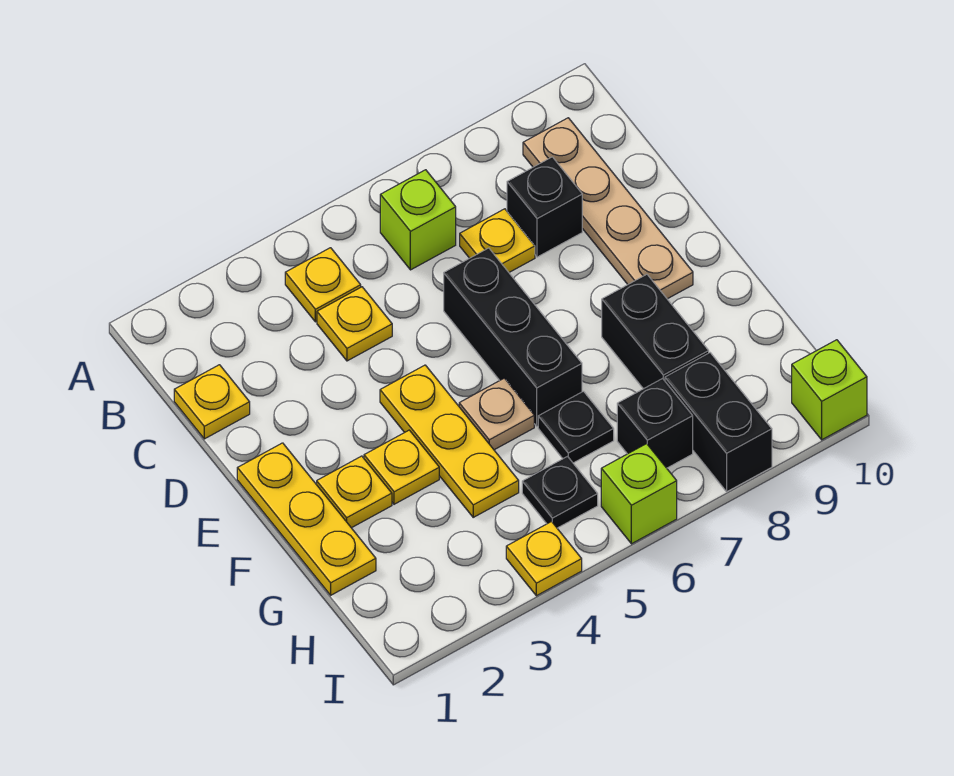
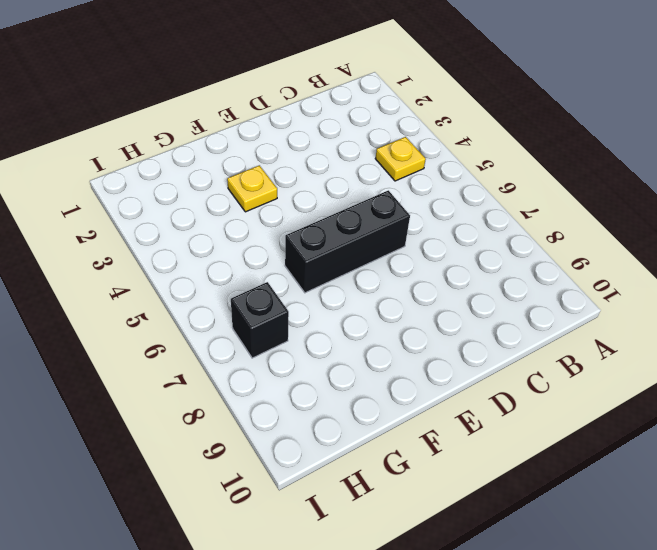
none -> lime 1x1 brick [380,170,456,270]
none -> tan 1x4 plate [523,118,693,299]
none -> yellow 1x1 plate [174,365,250,439]

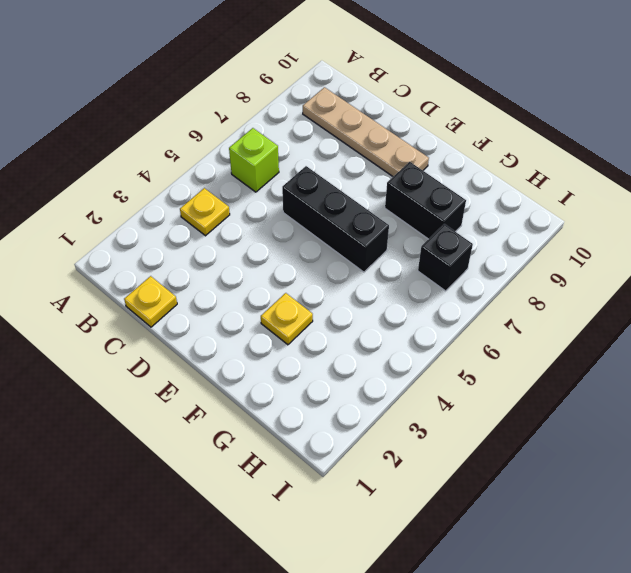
none -> yellow 1x1 plate [317,287,392,361]
none -> yellow 1x1 plate [460,209,535,272]
none -> black 1x1 brick [507,157,582,257]

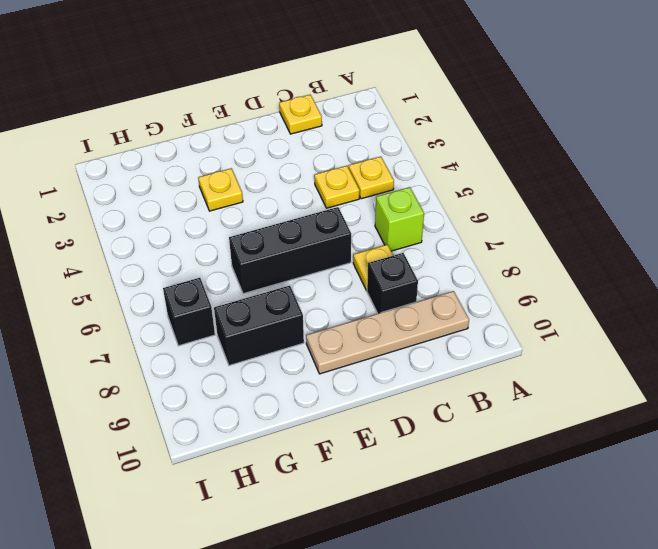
none -> yellow 1x3 plate [237,443,376,595]
none -> yellow 1x3 plate [380,365,519,517]
none -> yellow 1x1 plate [317,456,392,528]

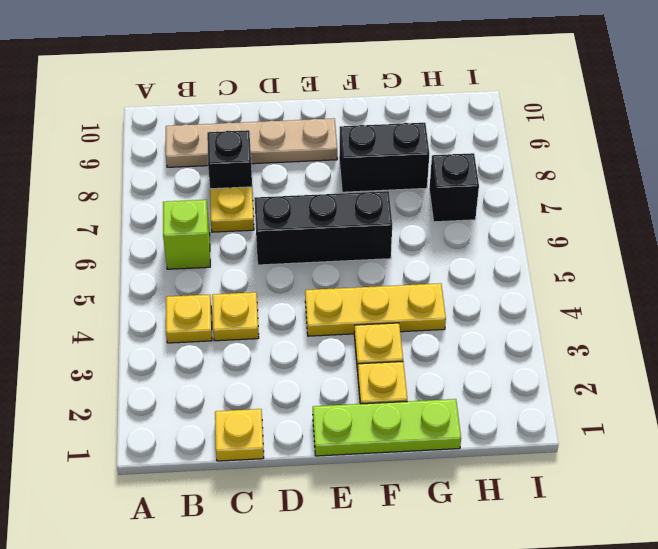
lime 1x3 plate [313,399,461,456] -> yellow 1x3 plate [237,443,376,595]
none -> tan 1x1 plate [459,378,534,450]
none -> black 1x1 plate [538,391,614,463]
none -> black 1x1 plate [522,457,598,528]

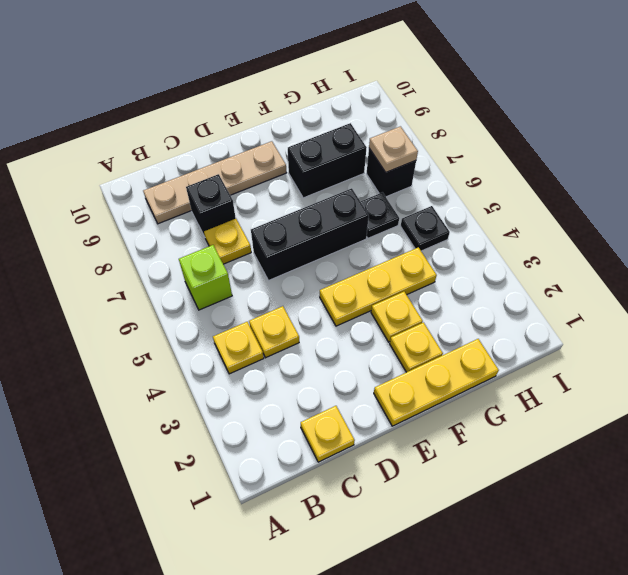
tan 1x1 plate [369,126,418,172] -> tan 1x1 plate moved to [459,378,534,450]
none -> black 1x2 brick [665,353,772,492]
none -> yellow 1x1 plate [506,522,582,596]
none -> lime 1x1 brick [601,444,677,544]

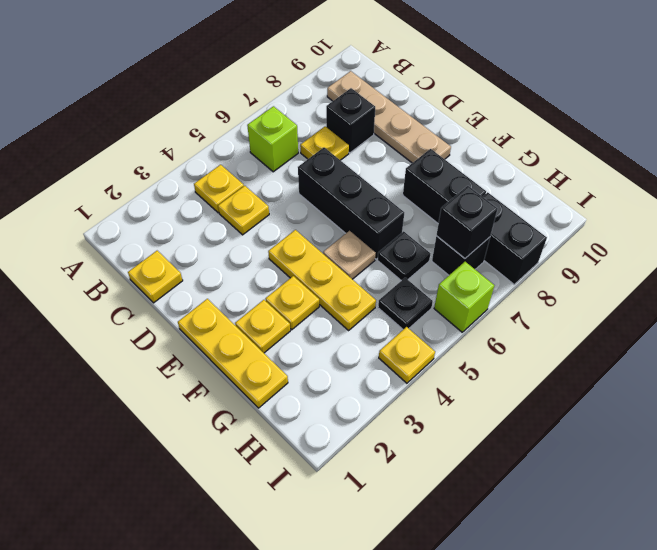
black 1x1 brick [436,186,498,258] -> none
none -> lime 1x1 brick [792,340,867,440]

